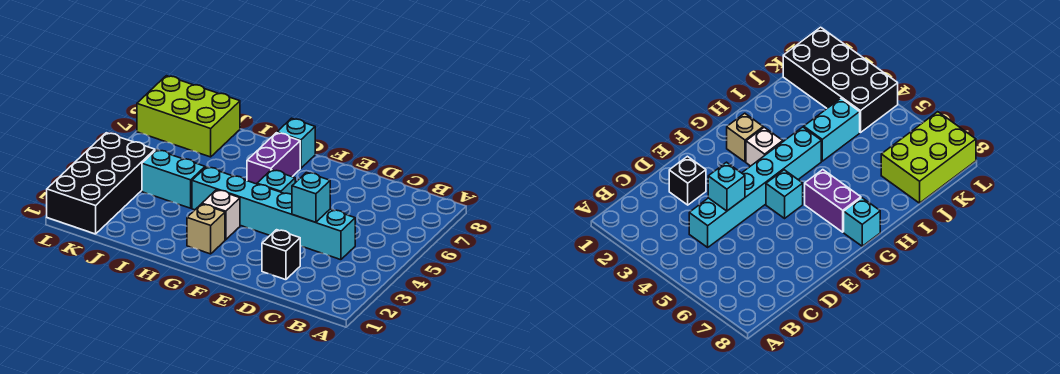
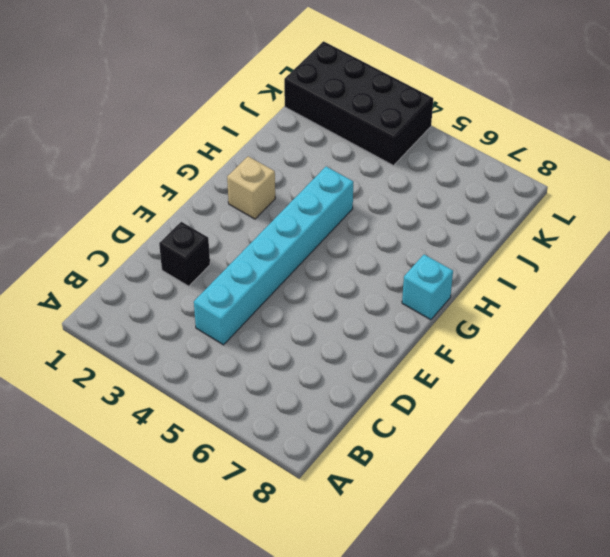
none -> cyan 1x1 brick [257,170,295,194]
none -> white 1x1 brick [202,190,240,240]

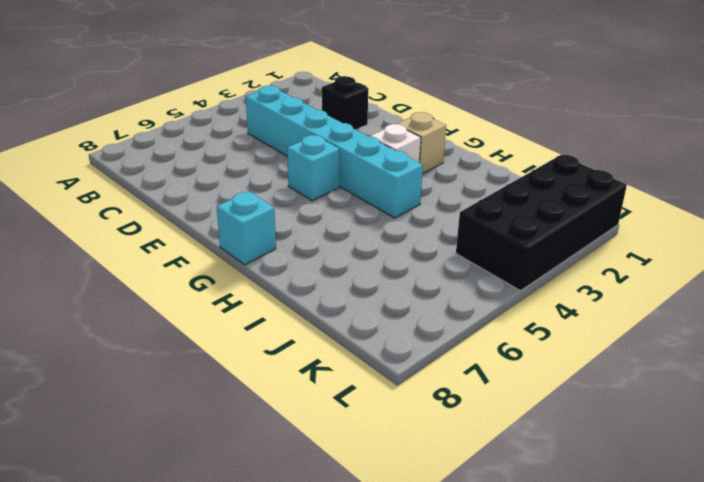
none -> purple 1x2 brick [247,133,300,184]
none -> cyan 1x2 brick [142,150,205,208]

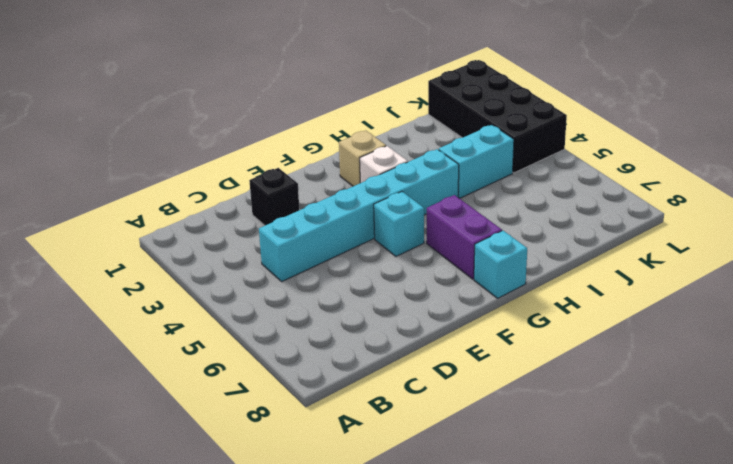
none -> lime 2x3 brick [137,76,240,157]
none -> cyan 1x1 brick [292,172,330,222]

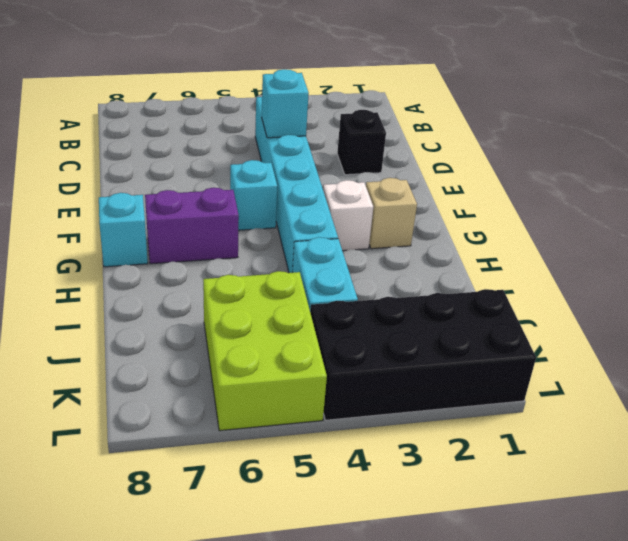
lime 2x3 brick [203,271,327,431] -> lime 2x3 brick moved to [137,76,240,157]

